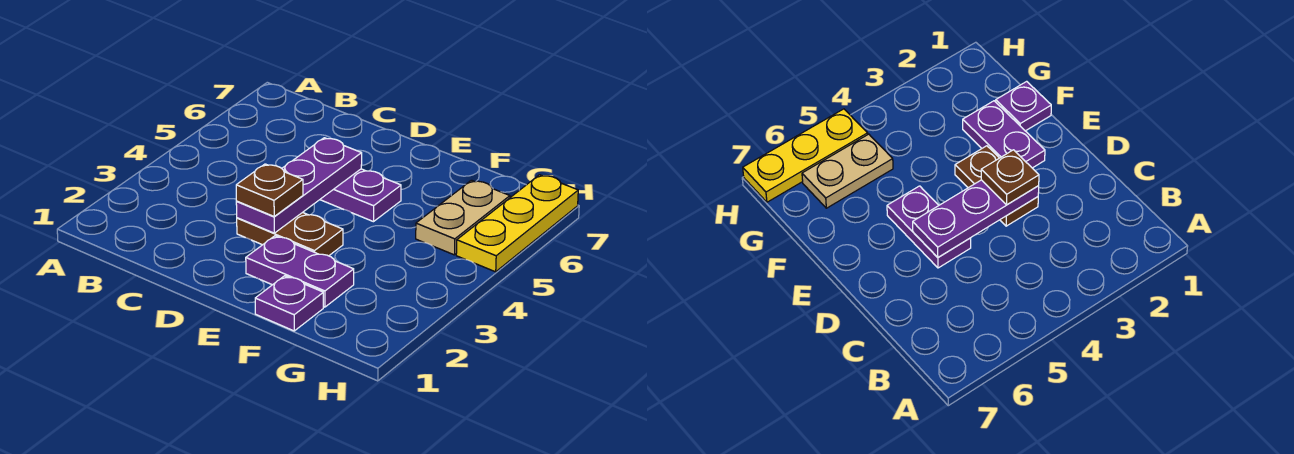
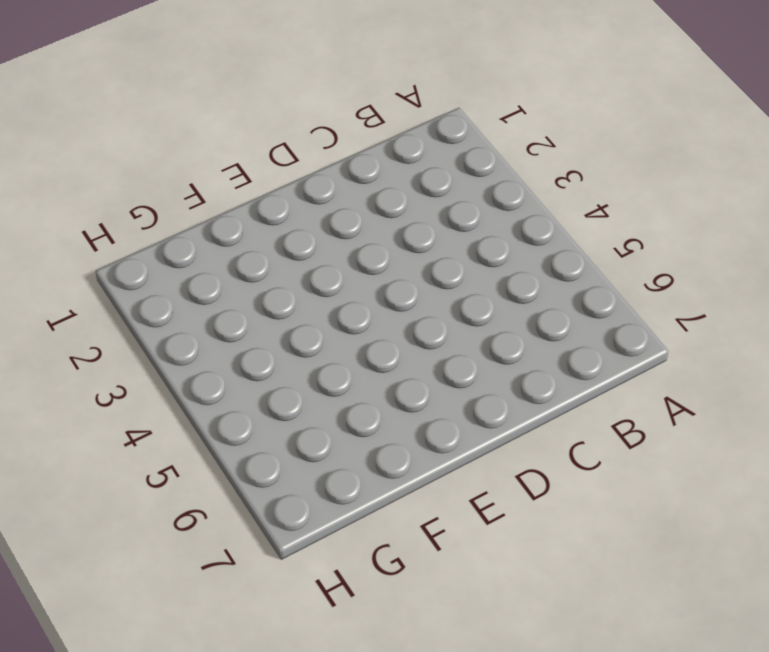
none -> brown 1x2 plate [237,212,343,256]
none -> purple 1x2 plate [320,169,401,222]

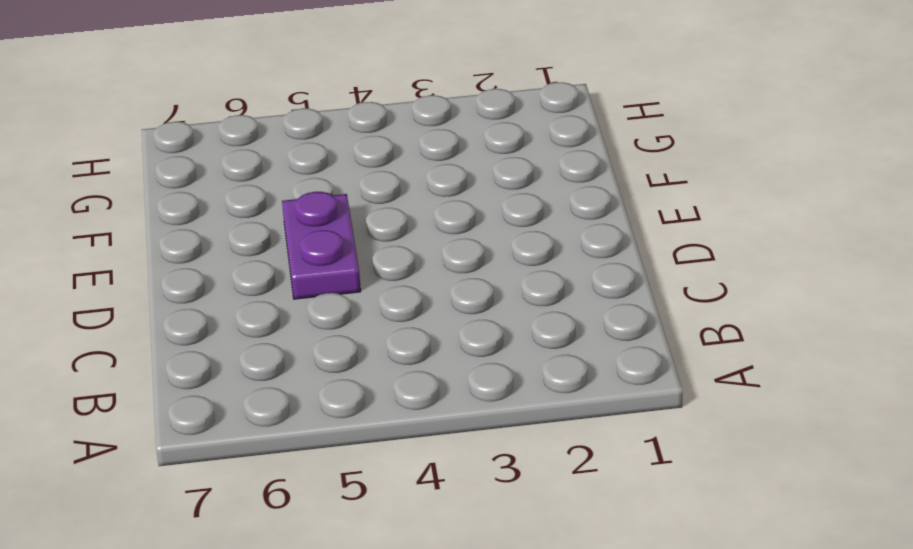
none -> brown 1x2 plate [237,212,343,256]
none -> purple 1x2 plate [246,236,354,307]

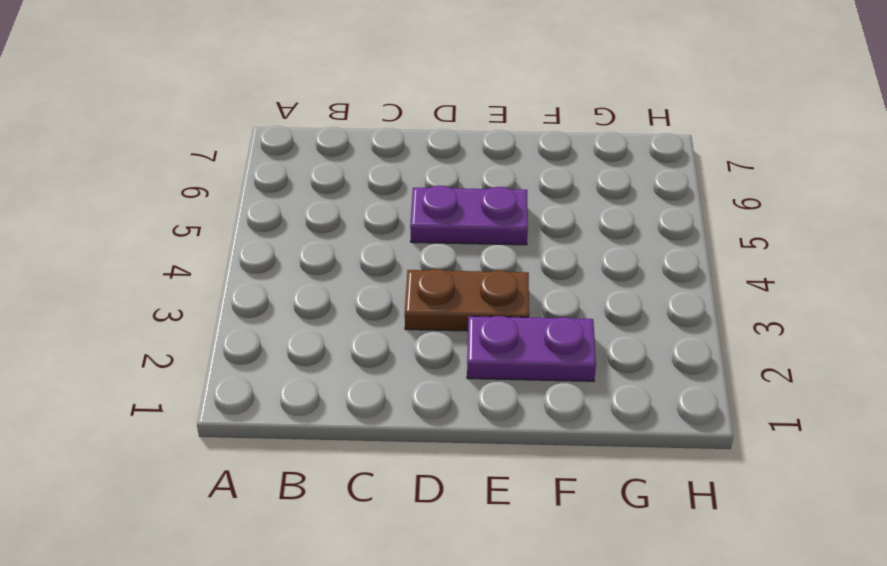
none -> purple 1x1 plate [255,276,323,331]
none -> tan 1x2 plate [416,180,510,255]

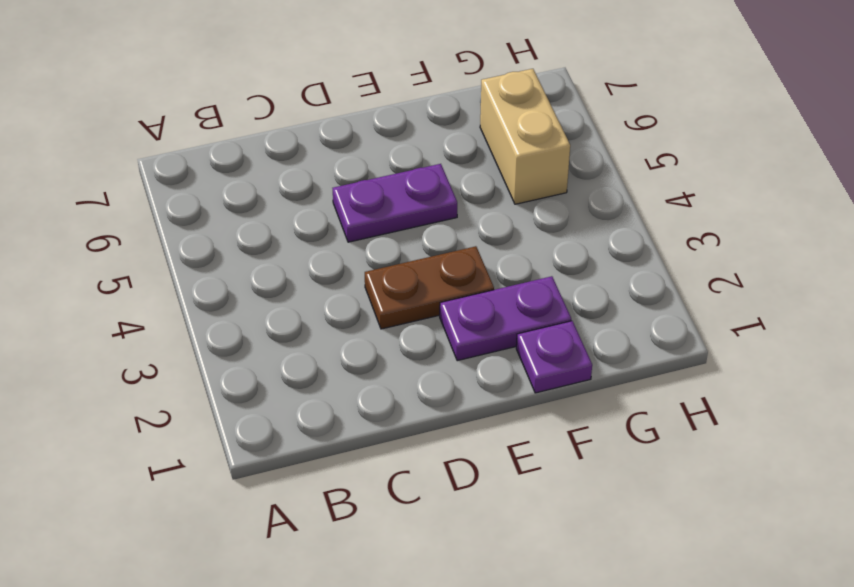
tan 1x2 brick [480,69,570,204] -> tan 1x2 plate [416,180,510,255]
none -> yellow 1x3 plate [456,175,578,272]
none -> purple 1x3 plate [236,138,362,233]

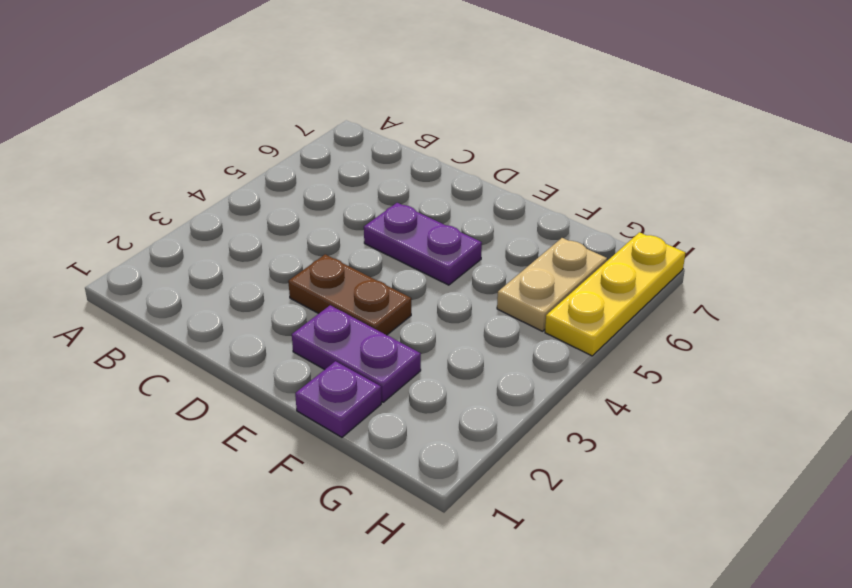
none -> purple 1x3 plate [236,138,362,233]
none -> brown 1x1 plate [236,164,303,217]

